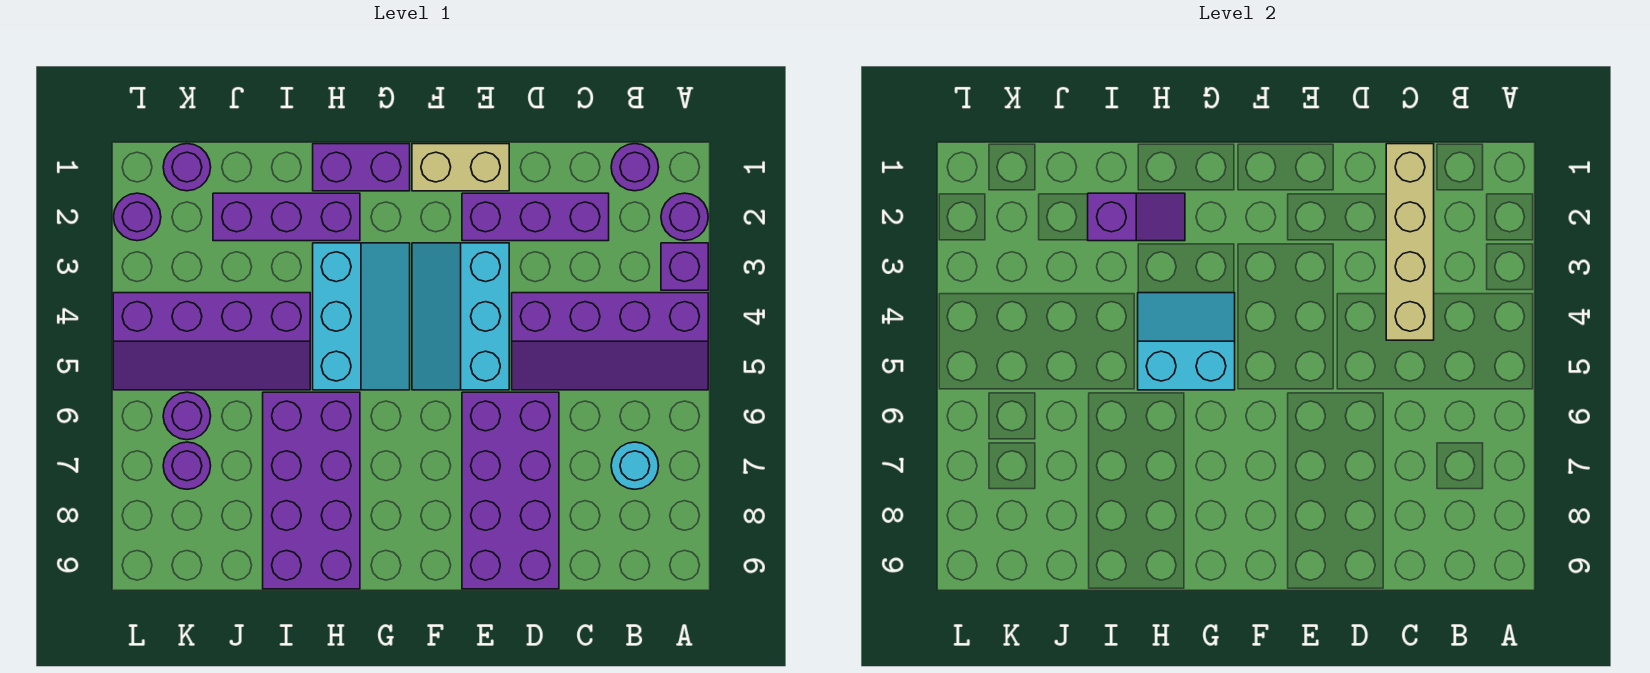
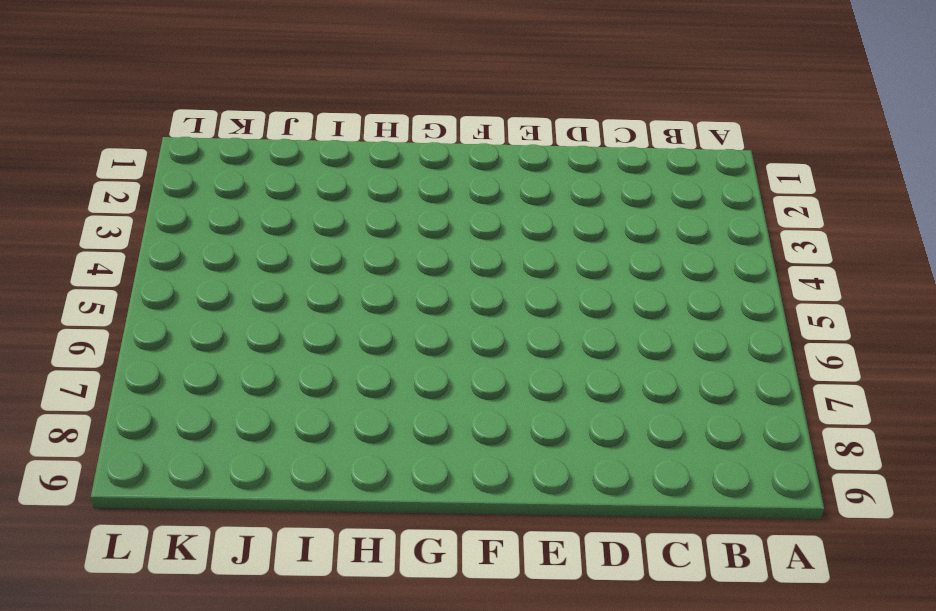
none -> purple 1x1 round brick [661,193,708,241]
none -> purple 1x1 brick [661,243,708,290]
none -> purple 2x4 slope [512,293,708,390]

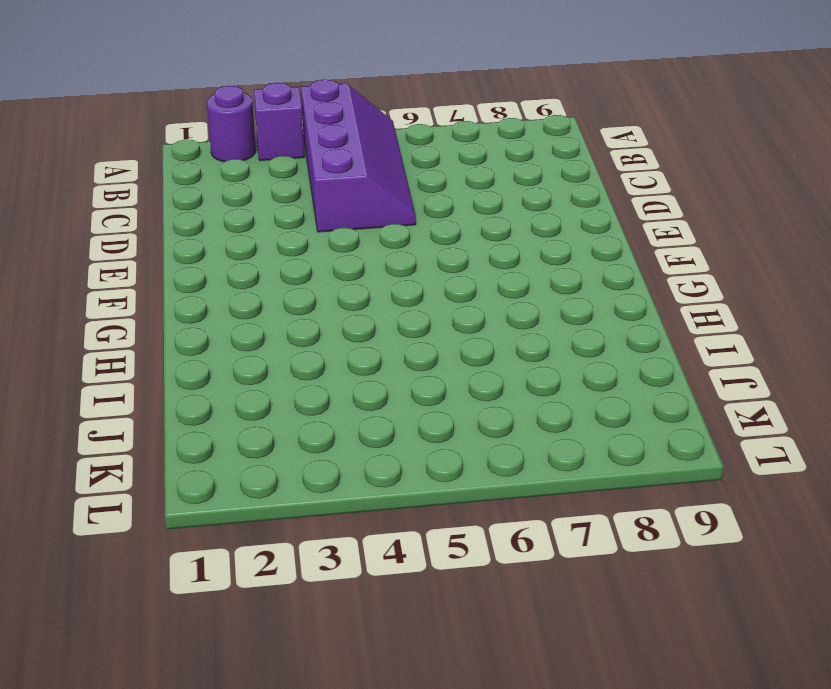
none -> purple 1x1 round brick [611,144,659,191]
none -> cyan 1x1 round brick [611,442,659,489]
none -> purple 1x3 brick [462,193,609,241]

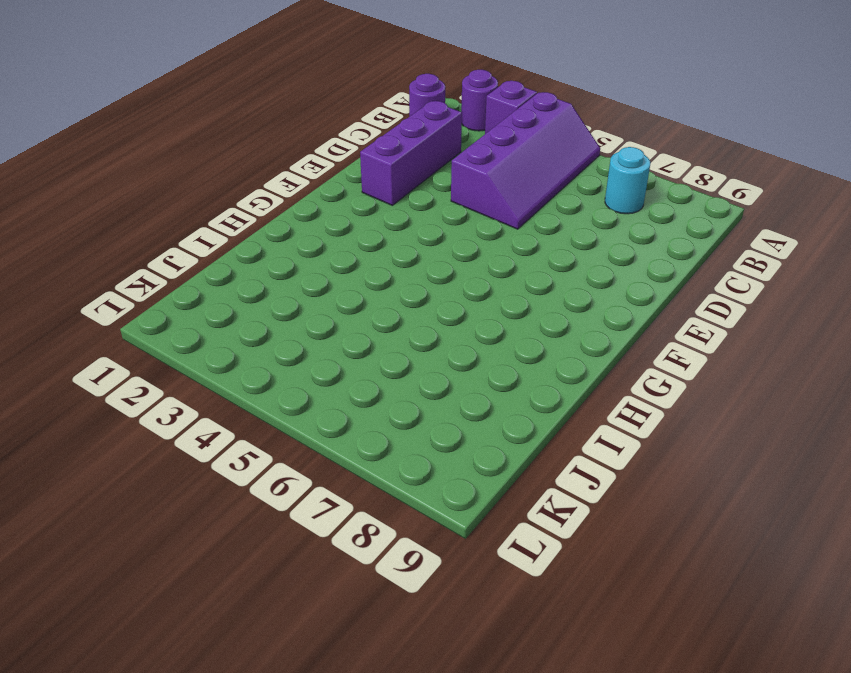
none -> purple 2x4 brick [462,392,559,589]
none -> tan 1x2 brick [412,144,509,191]
none -> cyan 2x3 slope [412,243,509,390]

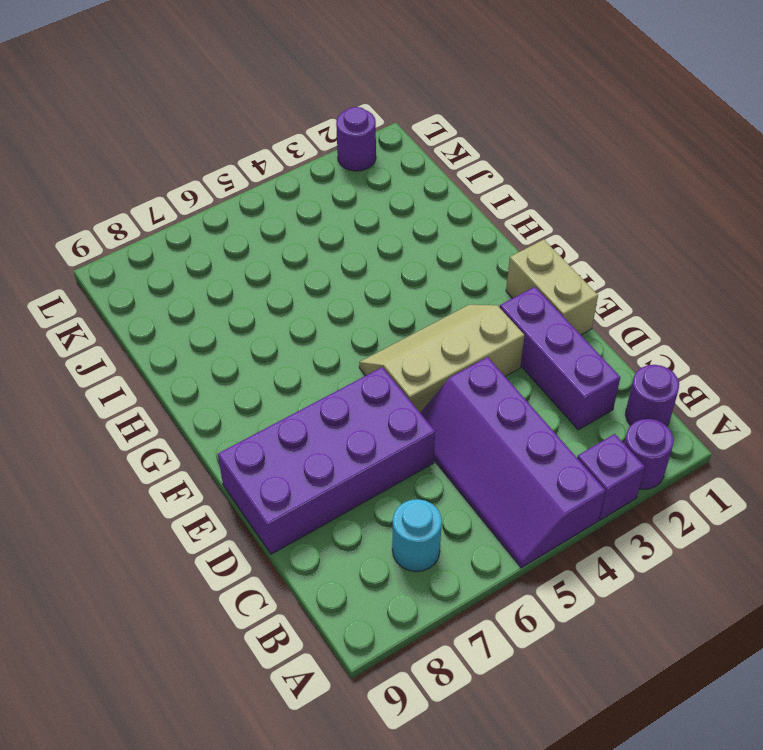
tan 2x3 slope [359,305,524,413] -> cyan 2x3 slope [412,243,509,390]
none -> purple 1x2 brick [313,144,410,191]
none -> cyan 2x3 slope [313,243,410,390]
none -> purple 1x3 brick [213,193,360,241]

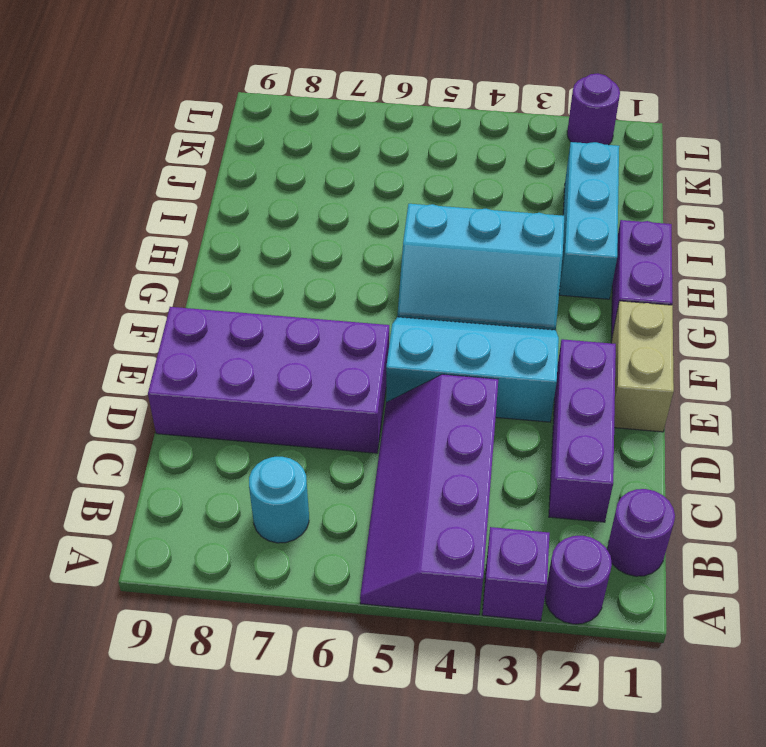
cyan 1x3 brick [559,142,619,299] -> purple 1x3 brick [213,193,360,241]
none -> purple 2x4 brick [263,392,360,589]
none -> purple 2x4 slope [113,293,310,390]
none -> purple 1x1 round brick [163,144,211,191]

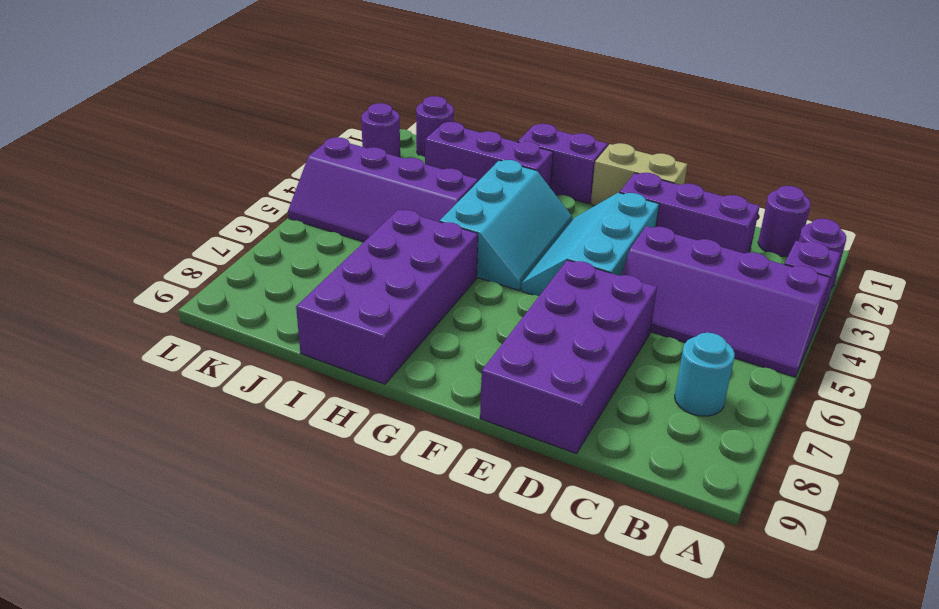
none -> purple 1x1 round brick [163,392,211,440]
none -> purple 1x1 round brick [163,442,211,489]
none -> tan 1x4 brick [1386,144,1434,340]

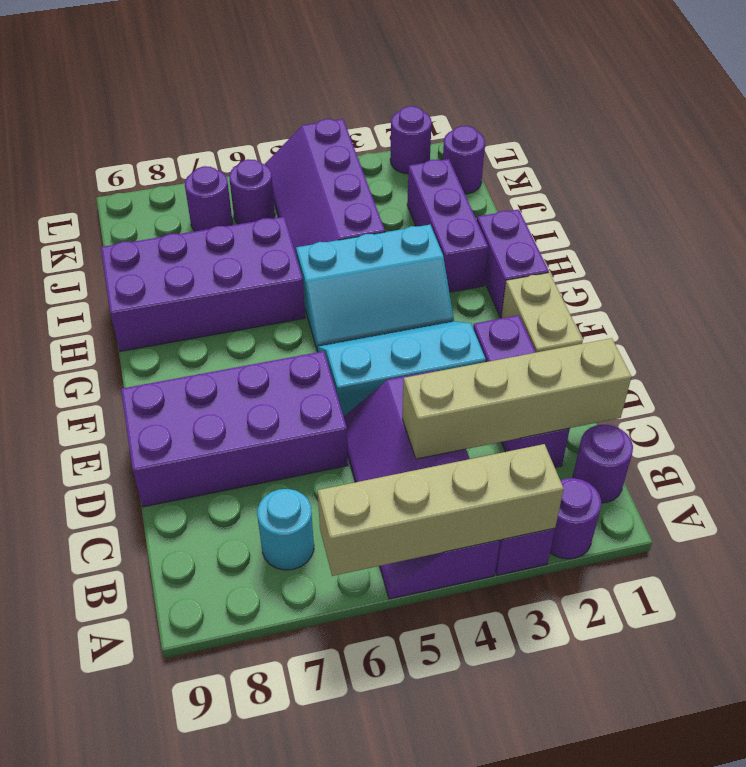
tan 1x4 brick [318,444,564,576] -> none
none -> cyan 2x2 slope [1138,293,1235,390]
none -> purple 1x2 slope [1088,193,1185,241]

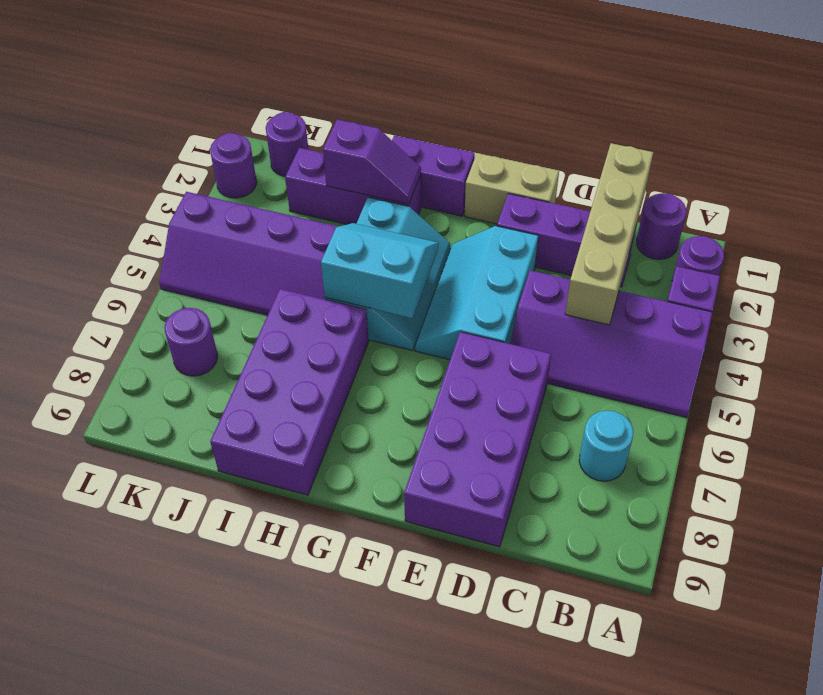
none -> purple 1x1 round brick [163,392,211,440]

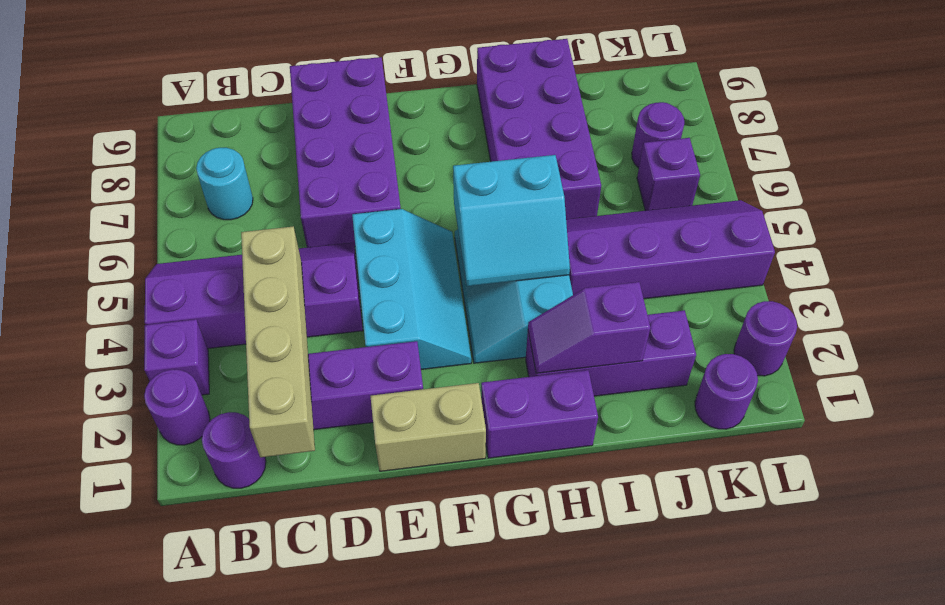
purple 1x1 brick [637,138,700,211] -> purple 1x1 round brick [163,392,211,440]

